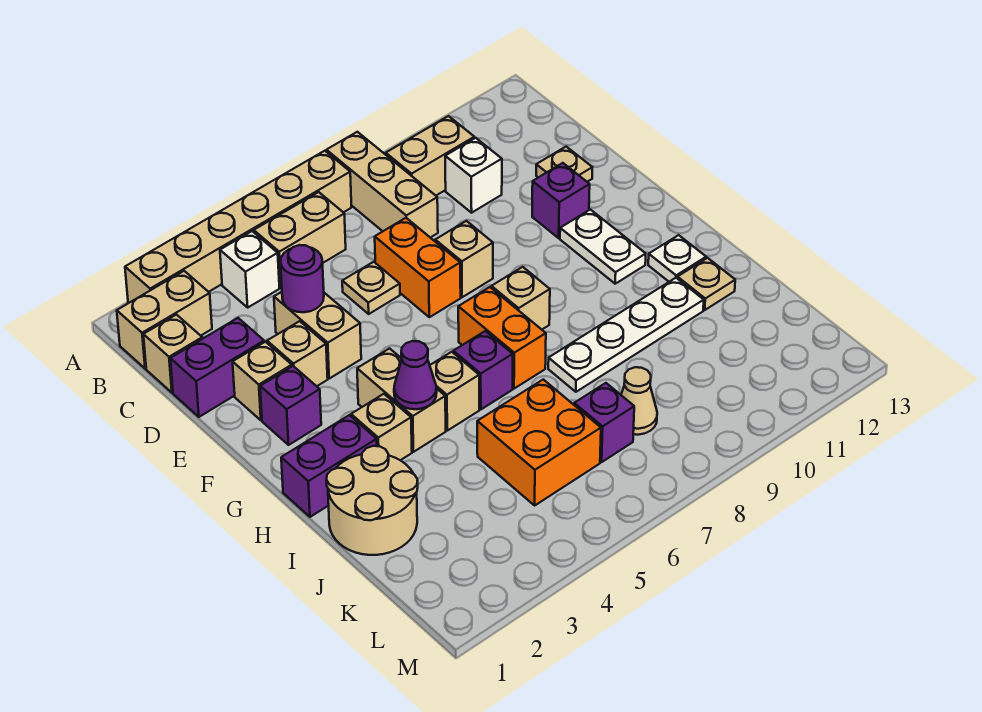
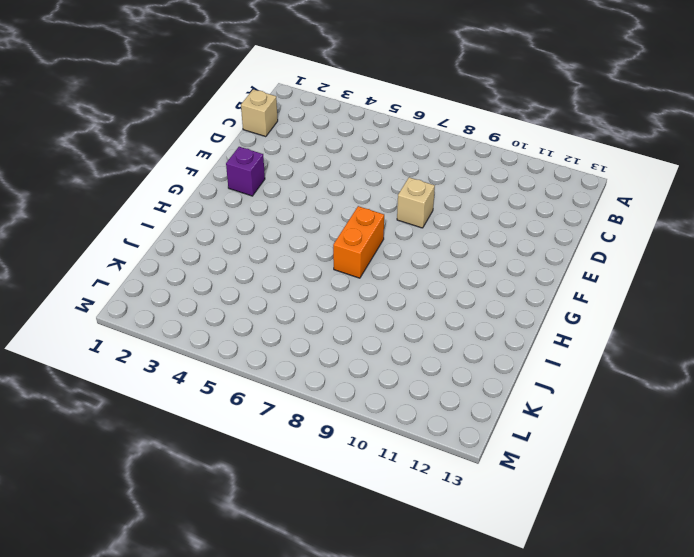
none -> tan 1x6 brick [125,151,352,303]
none -> tan 1x3 brick [326,132,438,238]
none -> tan 1x2 brick [117,271,212,369]
none -> white 1x1 brick [220,231,280,307]

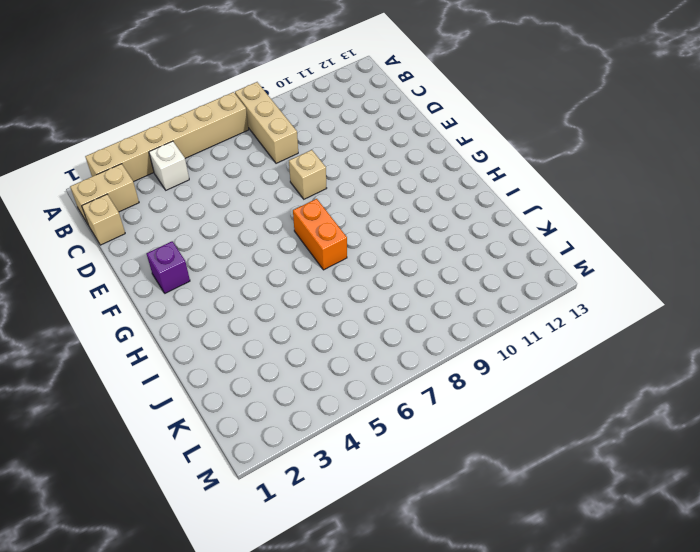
none -> tan 1x2 brick [254,192,346,288]
none -> tan 1x2 brick [386,116,474,196]
none -> white 1x1 brick [445,138,502,213]
none -> purple 1x2 brick [170,318,264,417]

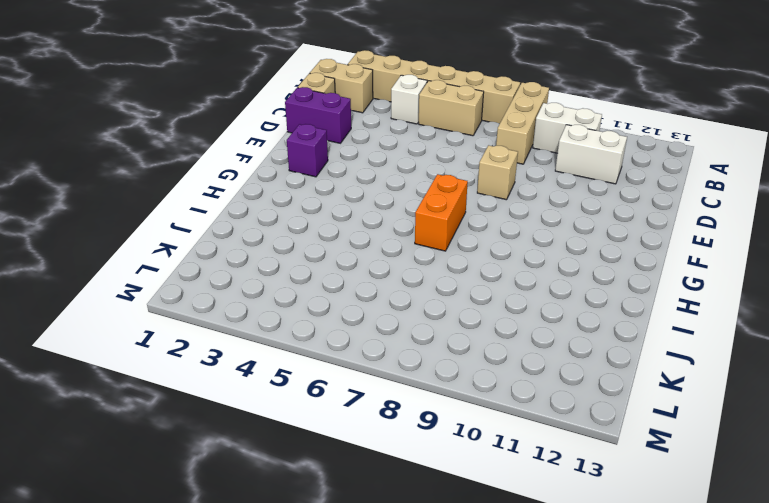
white 1x2 brick [533,103,602,153] -> tan 1x2 brick [386,116,474,196]
white 1x2 brick [555,125,627,184] -> white 1x1 brick [445,138,502,213]
none -> tan 1x2 brick [274,292,361,378]
none -> tan 1x1 plate [342,262,400,314]
none -> orange 1x2 brick [375,218,461,317]
none -> tan 1x1 plate [536,147,592,182]

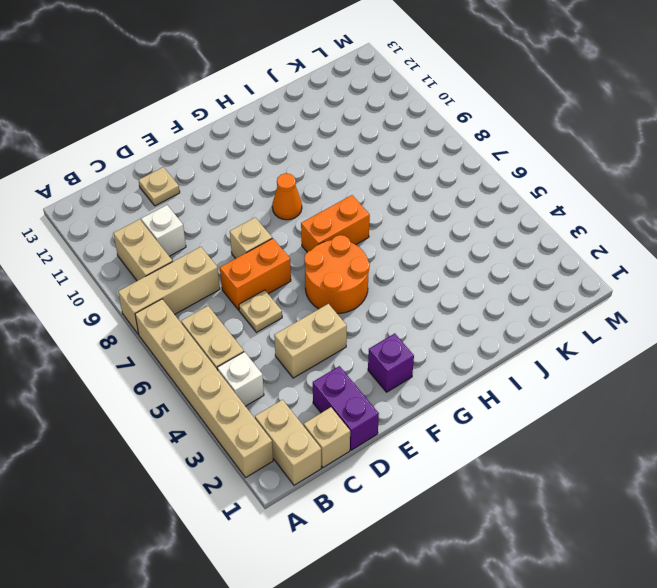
orange 2x2 round brick [304,235,370,313] -> none
orange 1x1 cone [272,173,302,220] -> none
none -> tan 1x1 brick [233,342,292,420]
none -> tan 1x1 brick [267,321,328,386]
none -> purple 1x1 brick [532,163,590,238]
none -> white 1x2 plate [560,210,646,284]

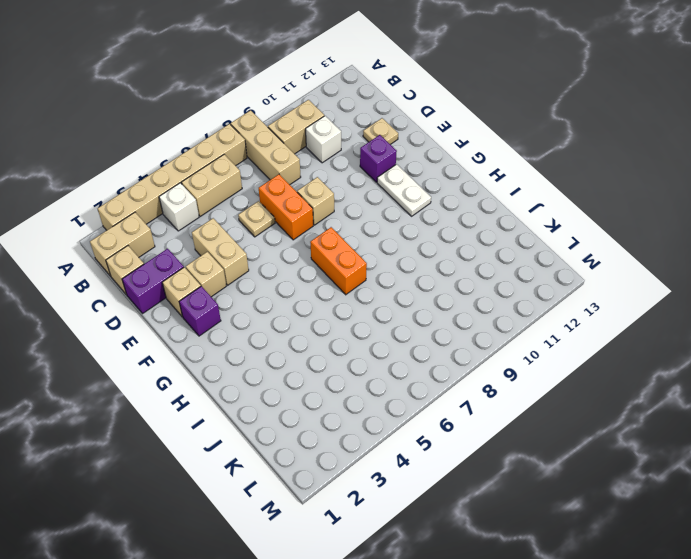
none -> tan 1x2 brick [357,349,446,452]
none -> tan 1x1 brick [491,267,550,329]
none -> purple 1x2 brick [281,415,377,517]
none -> tan 1x1 brick [351,394,412,460]

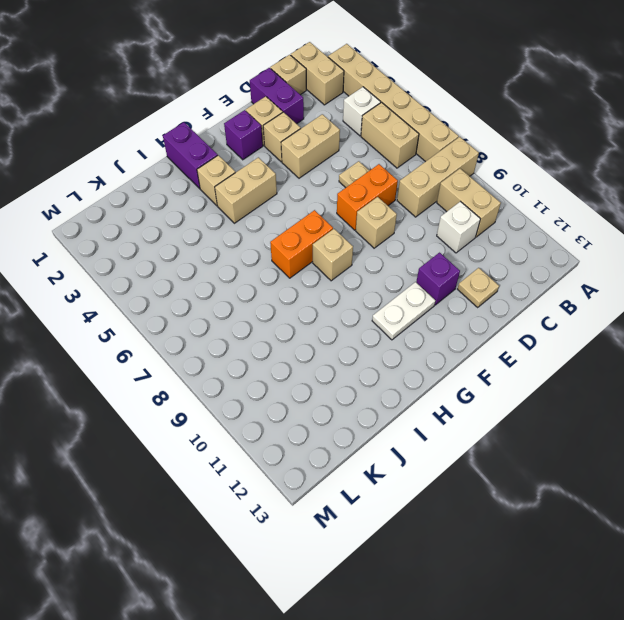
none -> tan 1x1 brick [430,352,479,431]
none -> purple 1x1 brick [453,331,513,409]
none -> white 1x1 plate [648,235,706,282]
none -> tan 2x2 round brick [326,446,418,555]

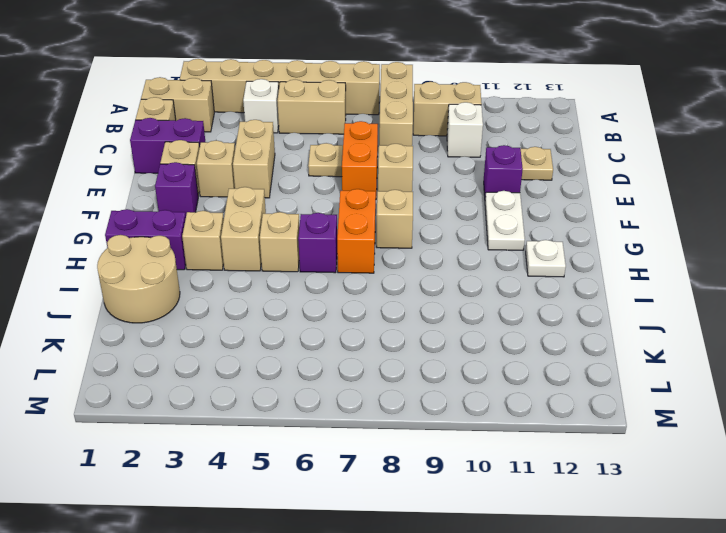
none -> white 1x4 plate [548,278,704,392]
none -> tan 1x1 plate [677,258,735,310]
none -> orange 2x2 brick [477,380,601,505]
none -> purple 1x1 brick [574,383,634,462]

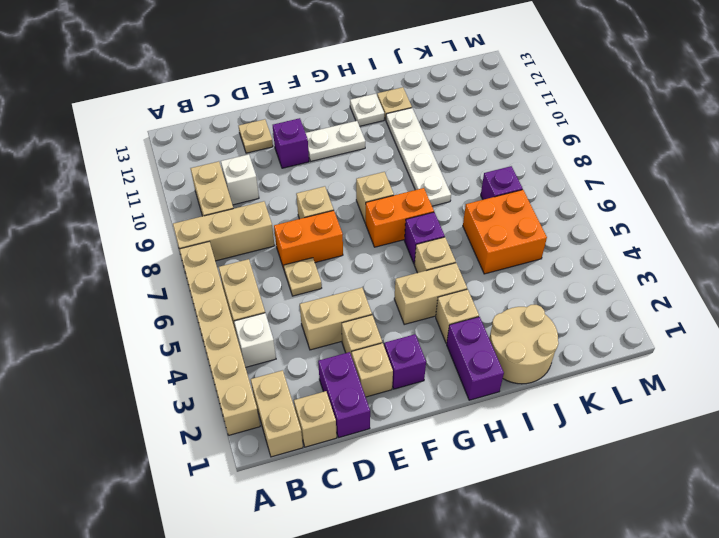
none -> tan 1x1 cone [621,367,657,435]
none -> purple 1x1 round brick [281,245,324,312]
none -> purple 1x1 cone [394,341,437,409]

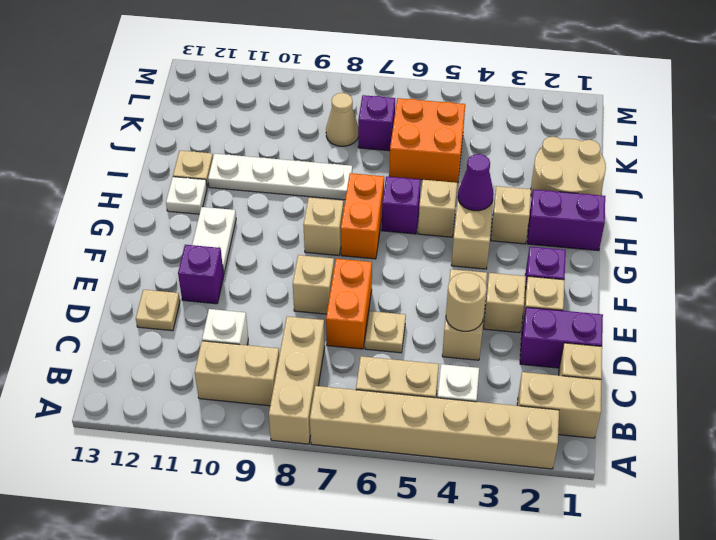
tan 1x1 round brick [446,273,487,331] -> purple 1x1 round brick [281,245,324,312]

